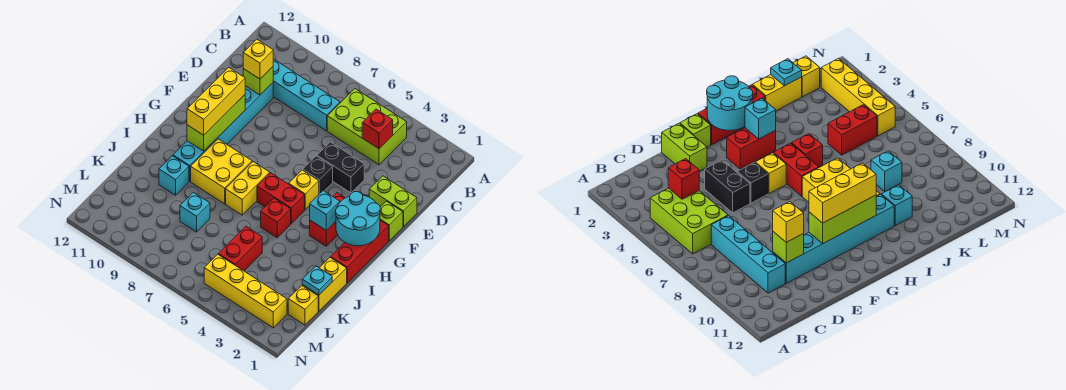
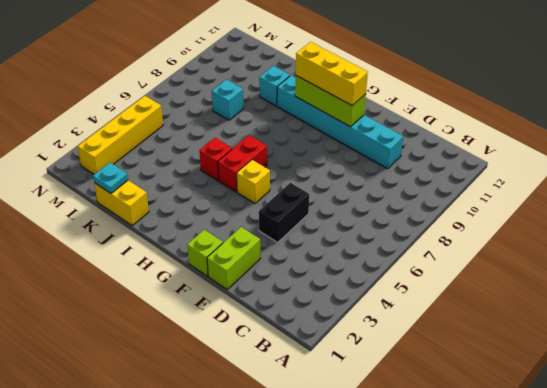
none -> lime 2x3 brick [327,89,407,165]
none -> cyan 1x4 brick [273,59,340,131]
none -> black 1x1 brick [303,156,333,194]

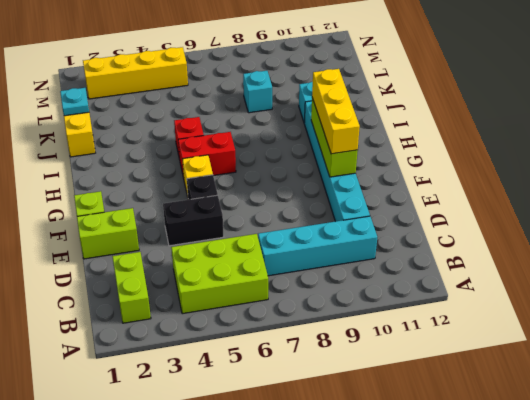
lime 1x2 brick [112,252,151,323] -> none
none -> red 1x3 brick [331,220,389,283]
none -> red 1x2 brick [310,193,345,246]
none -> yellow 1x2 brick [226,162,270,215]

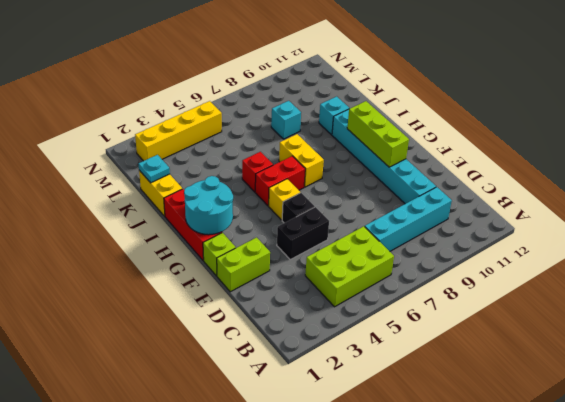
none -> red 1x2 brick [310,193,345,246]
none -> yellow 2x2 brick [191,139,252,204]
none -> red 1x2 brick [218,226,262,271]

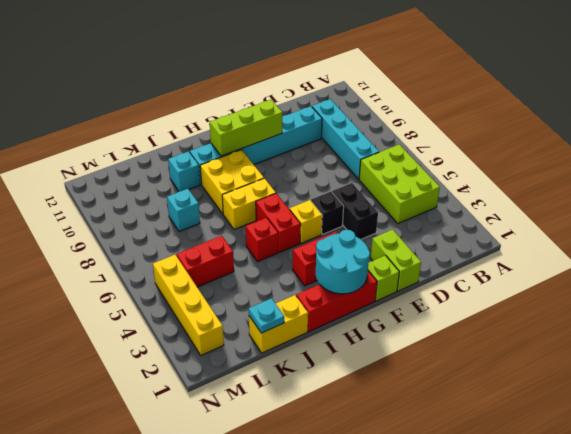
none -> yellow 1x1 brick [288,286,318,325]
none -> red 1x1 brick [362,109,393,149]
none -> lime 1x1 brick [243,67,273,95]

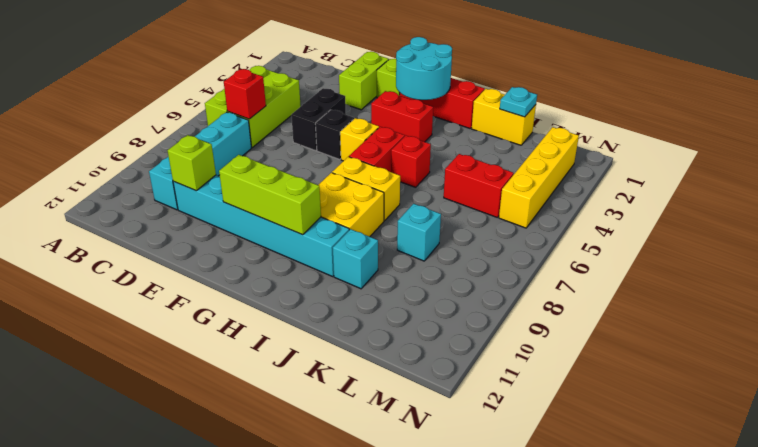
red 1x1 brick [224,69,266,119] -> red 1x1 brick moved to [362,109,393,149]
none -> yellow 1x1 brick [288,286,318,325]
none -> cyan 1x1 brick [310,191,340,230]
none -> yellow 1x1 brick [243,39,273,79]

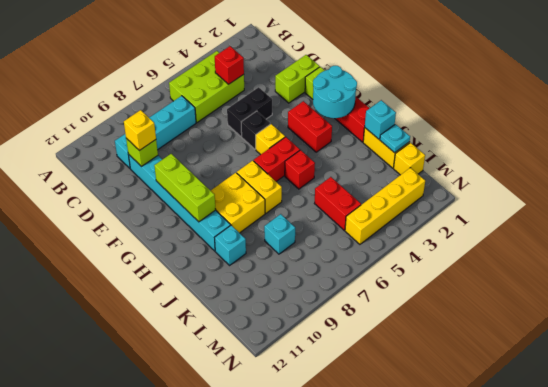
cyan 1x1 brick [365,100,396,139] -> cyan 1x1 brick moved to [310,191,340,230]
none -> yellow 1x3 brick [187,67,245,135]

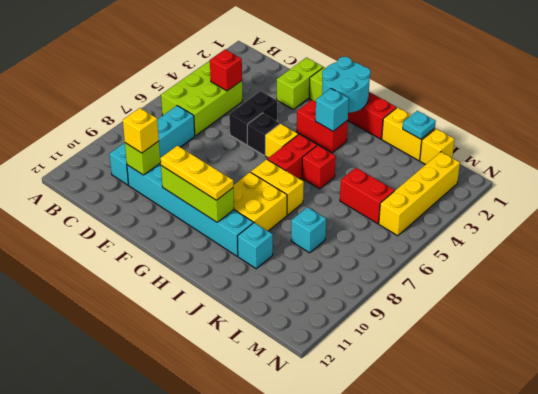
yellow 1x3 plate [160,146,233,200] -> yellow 1x3 brick [187,67,245,135]

